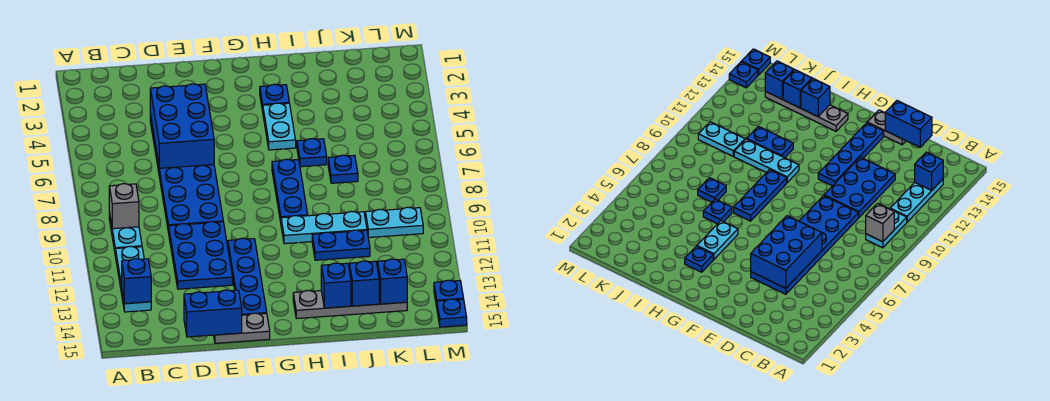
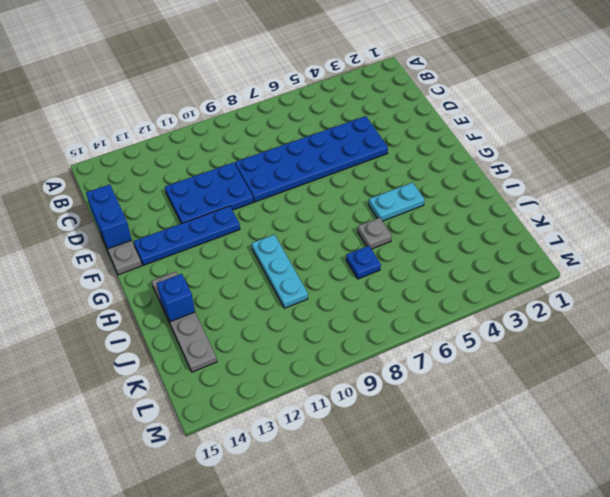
grey 1x1 plate [358,218,392,249] -> blue 1x1 plate [297,139,327,167]
none -> cyan 1x2 plate [109,212,142,251]
none -> cyan 1x3 plate [115,246,151,312]
none -> blue 1x1 plate [260,84,289,111]

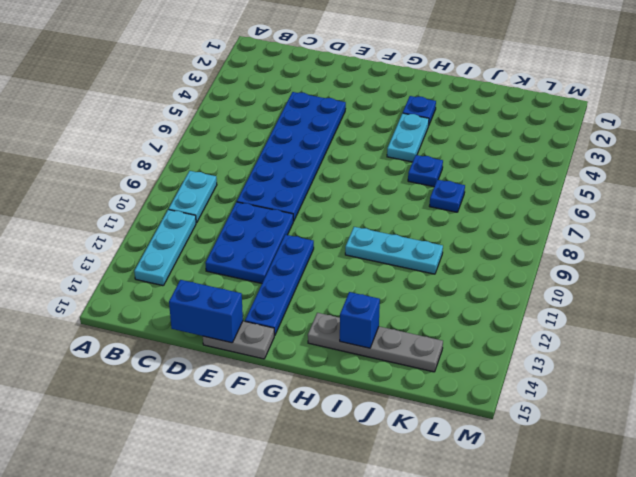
none -> blue 1x3 plate [272,159,308,222]
none -> blue 1x2 plate [312,230,370,260]
none -> cyan 1x2 plate [365,207,423,238]

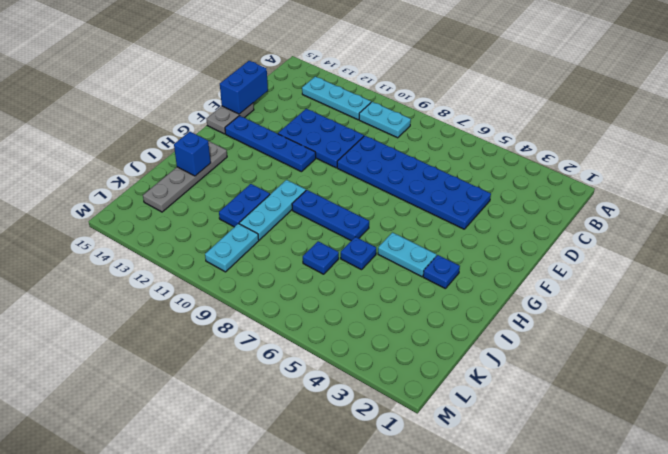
none -> blue 1x1 plate [434,280,464,307]
none -> blue 1x1 plate [437,299,467,327]
none -> grey 1x1 brick [109,184,139,229]

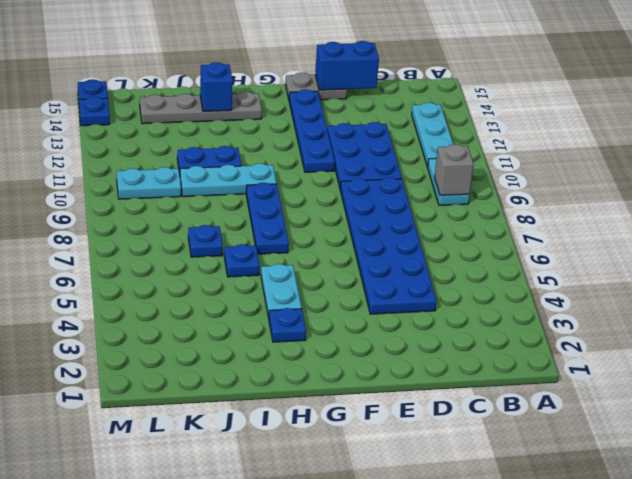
none -> blue 1x1 brick [122,259,151,304]
none -> blue 2x3 brick [150,84,214,168]
none -> blue 1x1 brick [350,261,379,306]

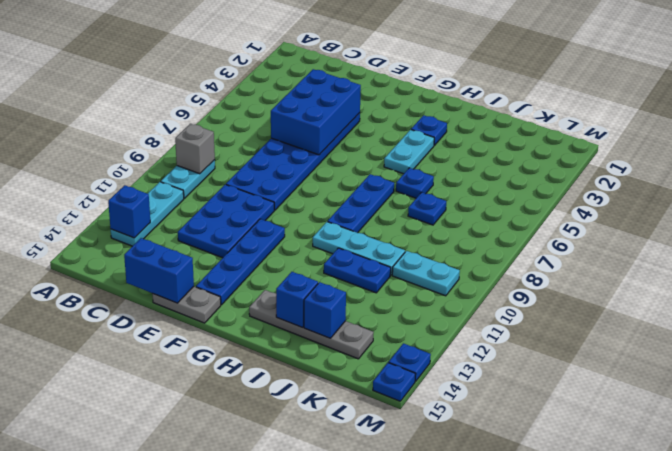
none -> blue 1x1 brick [378,259,407,304]

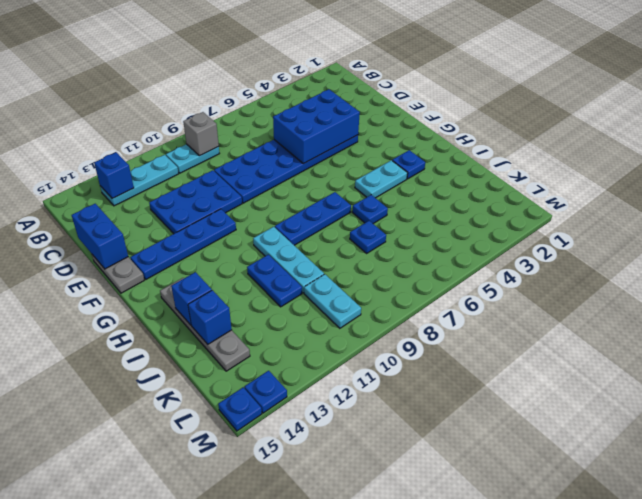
none -> blue 1x1 brick [378,259,407,304]

